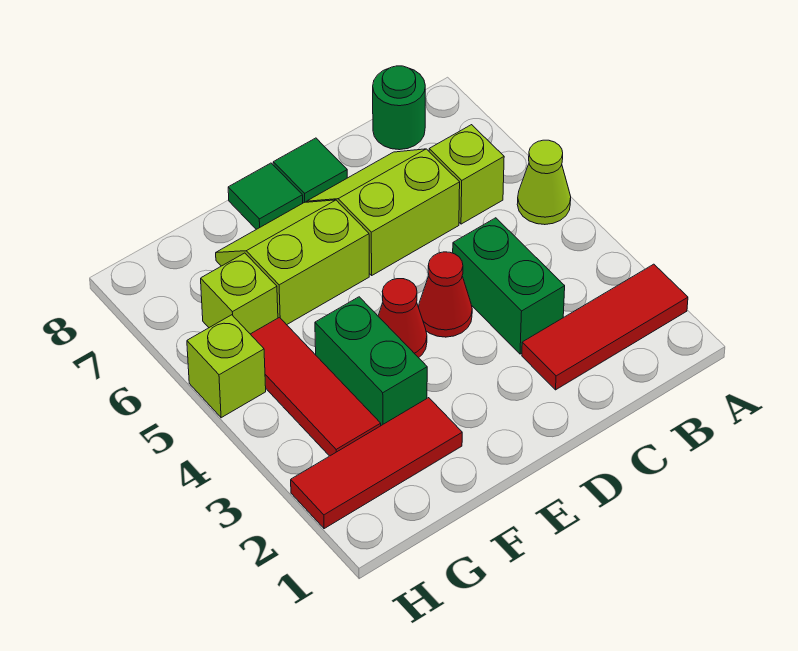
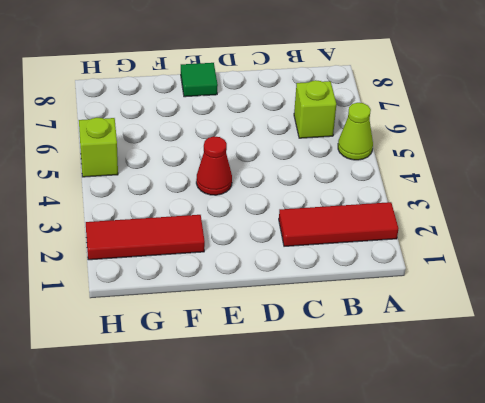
none -> green 1x1 round brick [373,66,425,150]
none -> green 1x2 brick [453,218,565,354]
none -> lime 2x2 slope [306,149,460,275]

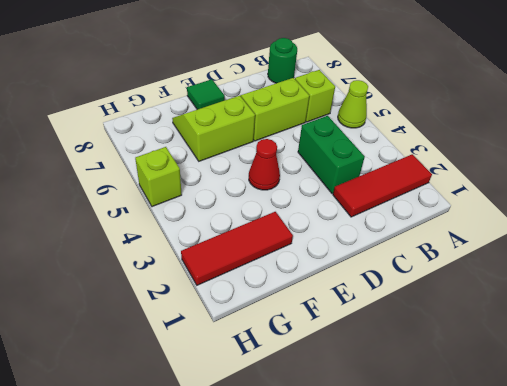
none -> red 1x1 cone [418,252,472,337]
none -> green 1x1 tile [273,138,347,203]
none -> green 1x2 brick [315,297,427,425]

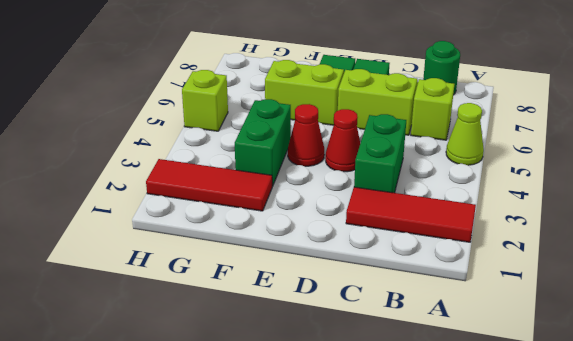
none -> red 1x3 tile [251,317,381,456]
none -> lime 1x1 brick [201,253,278,334]

